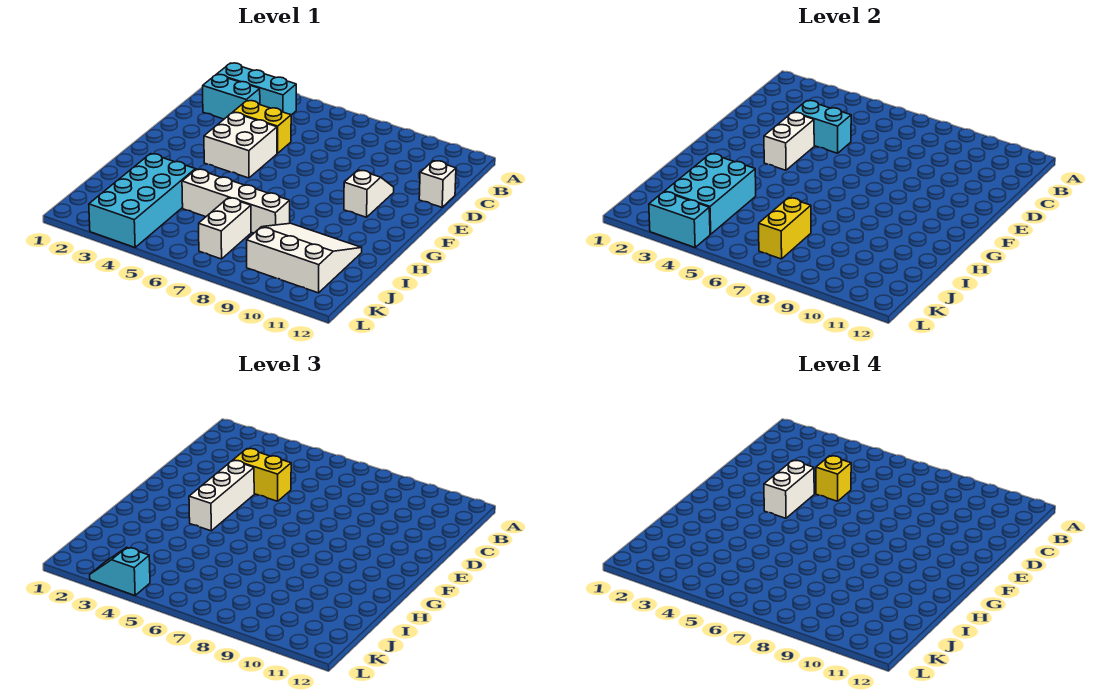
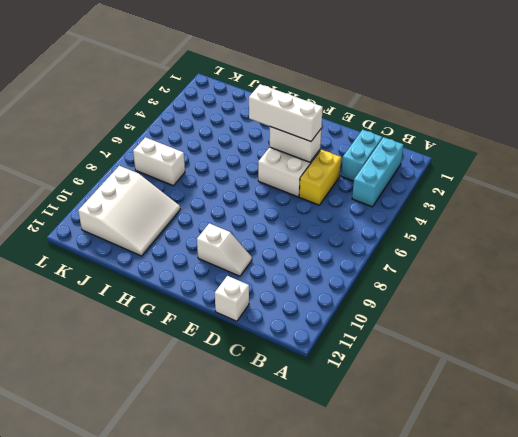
none -> cyan 2x4 brick [89,154,195,247]
none -> white 1x4 brick [182,169,290,233]
none -> cyan 1x2 brick [793,101,851,153]

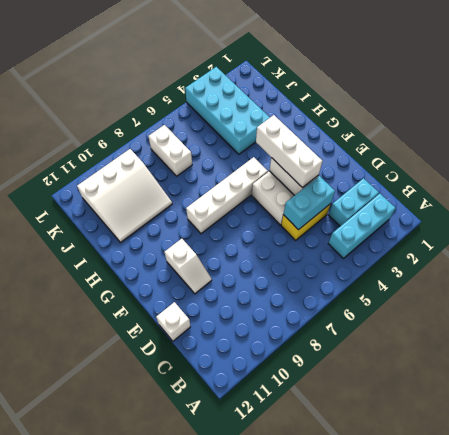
white 1x4 brick [186,157,268,234] -> white 1x4 brick moved to [182,169,290,233]
none -> cyan 2x3 brick [665,154,756,234]
none -> yellow 1x2 brick [759,198,811,259]
none -> cyan 1x2 brick [649,192,710,247]

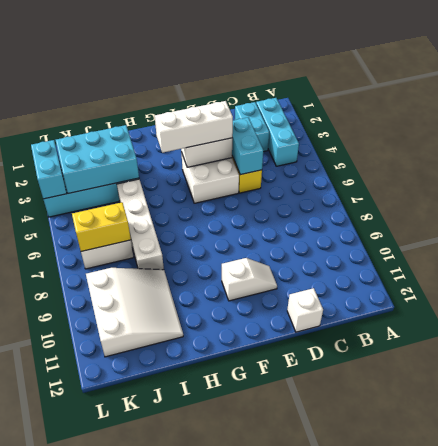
none -> yellow 1x2 brick [233,449,291,501]
none -> cyan 1x2 slope [90,547,150,595]
none -> yellow 1x1 brick [816,456,851,501]

